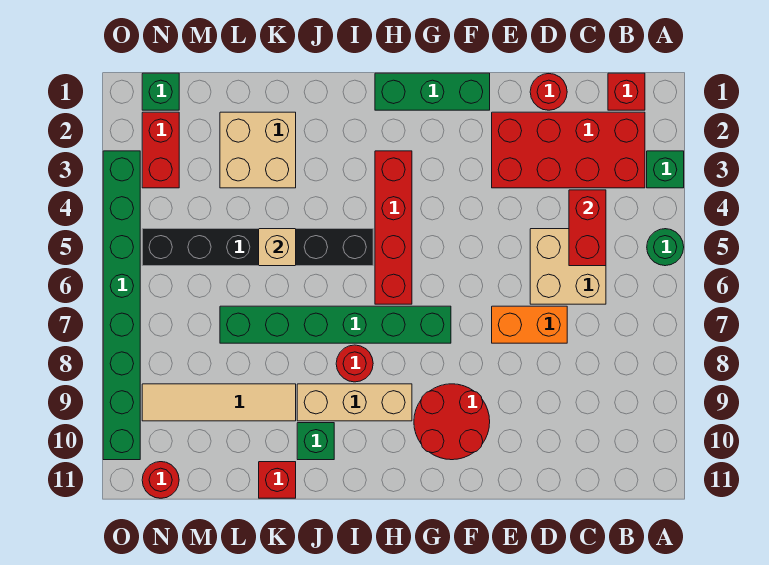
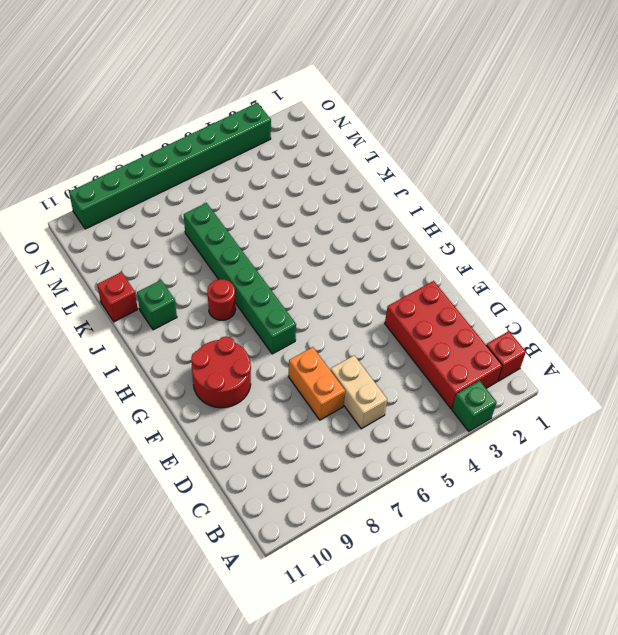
tan 1x2 brick [331,355,387,429] -> tan 2x2 brick [530,229,606,304]
none -> green 1x1 round brick [647,229,684,266]
none -> red 1x1 round brick [530,74,567,110]
none -> green 1x3 brick [375,73,490,110]

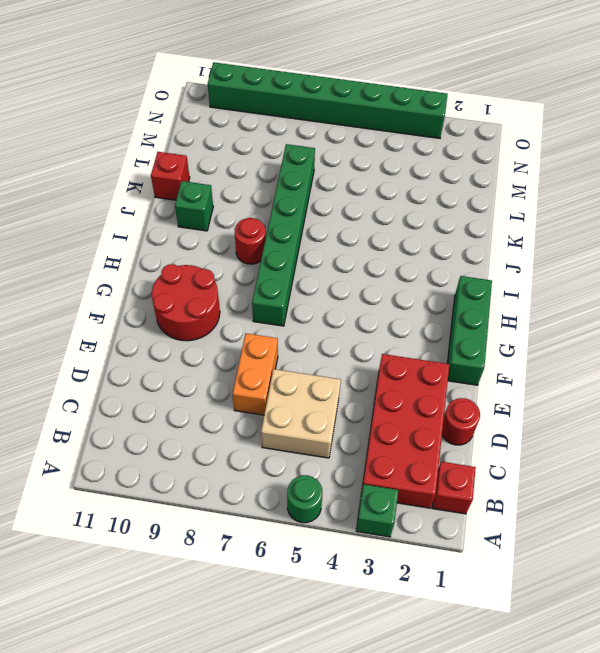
none -> red 1x4 brick [375,151,412,304]
none -> tan 1x3 brick [297,384,412,421]
none -> black 1x6 brick [142,229,373,266]

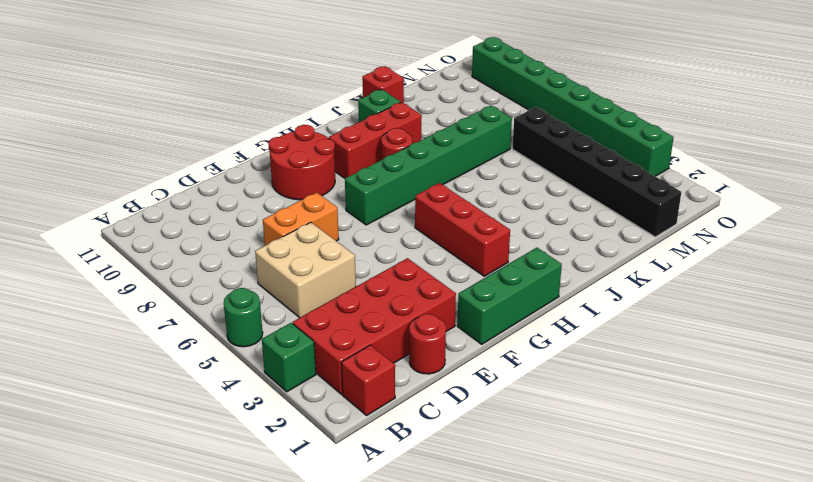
red 1x3 brick [415,183,510,276] -> red 1x4 brick [375,151,412,304]
red 1x3 brick [329,102,422,178] -> tan 1x3 brick [297,384,412,421]
black 1x6 brick [512,107,681,237] -> black 1x6 brick turned to [142,229,373,266]
none -> tan 2x2 brick [220,112,296,188]
none -> tan 1x4 tile [142,384,296,421]
none -> green 1x1 brick [142,73,179,110]

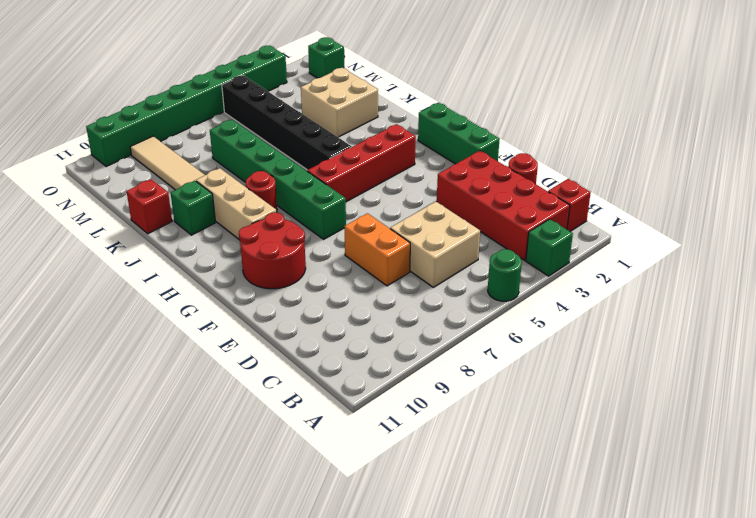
none -> red 1x2 brick [142,112,179,188]
none -> red 1x1 round brick [142,462,179,498]
none -> red 1x2 brick [569,190,606,266]

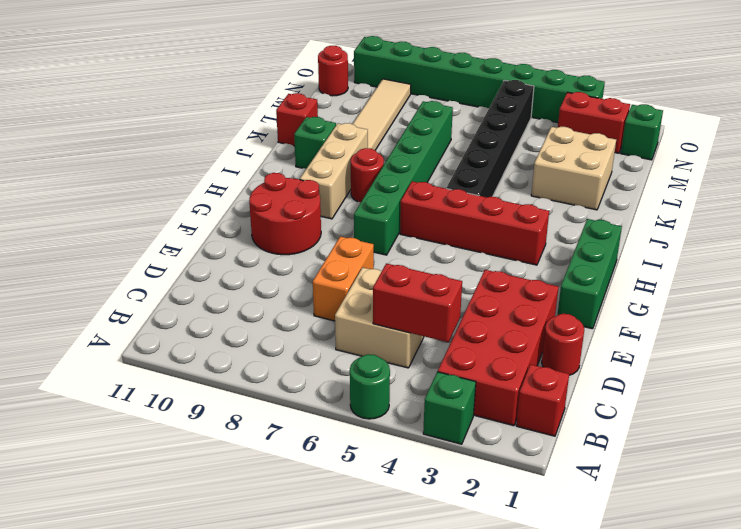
none -> tan 1x1 brick [259,229,296,266]

